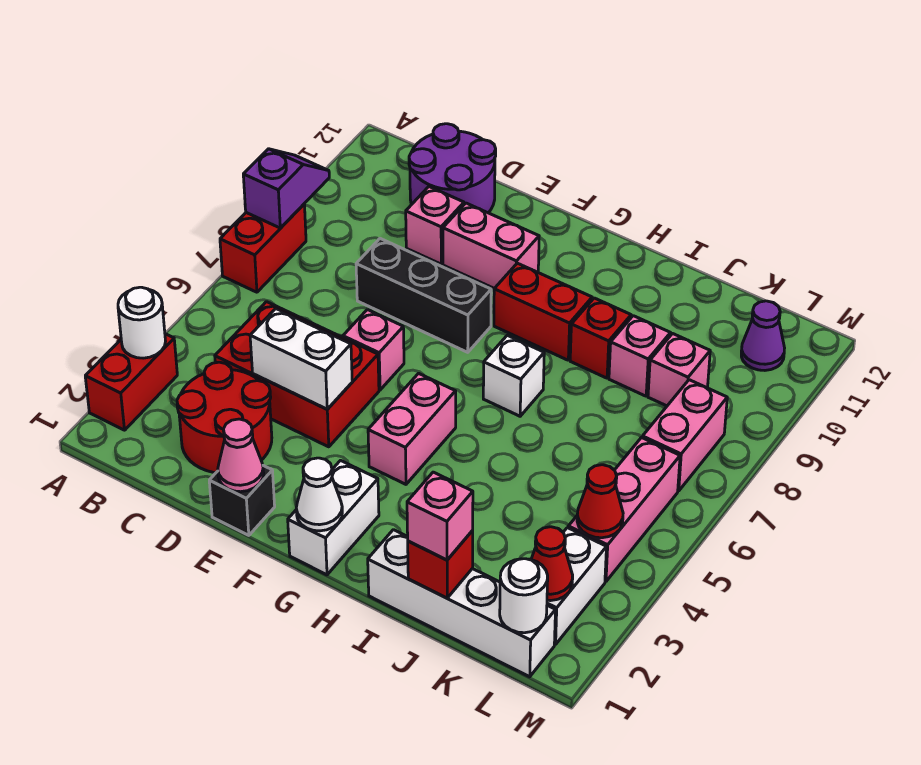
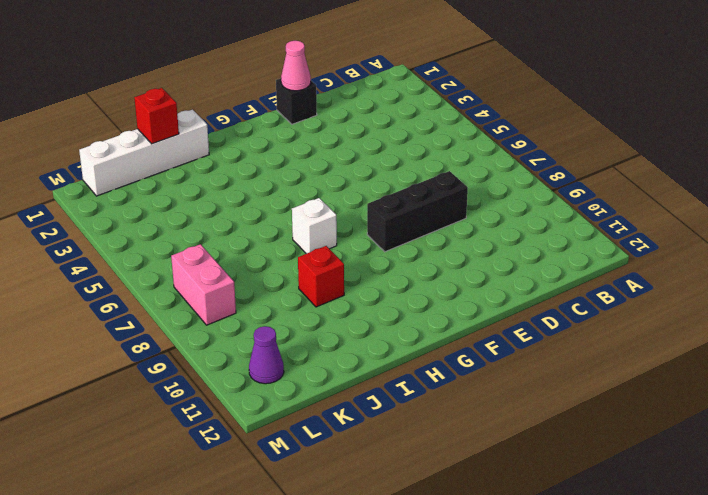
none -> red 1x2 brick [85,334,177,430]
none -> red 1x2 brick [220,204,306,292]
none -> red 2x2 round brick [177,362,272,473]
none -> red 2x3 brick [215,302,379,447]

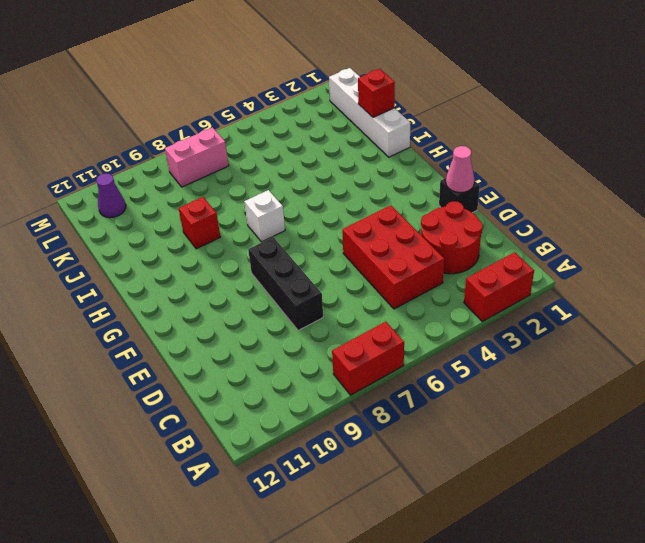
none -> purple 2x2 round brick [409,124,496,213]
none -> pink 1x1 brick [406,187,464,264]
none -> pink 1x1 brick [343,310,404,390]
none -> pink 1x2 brick [443,203,539,288]

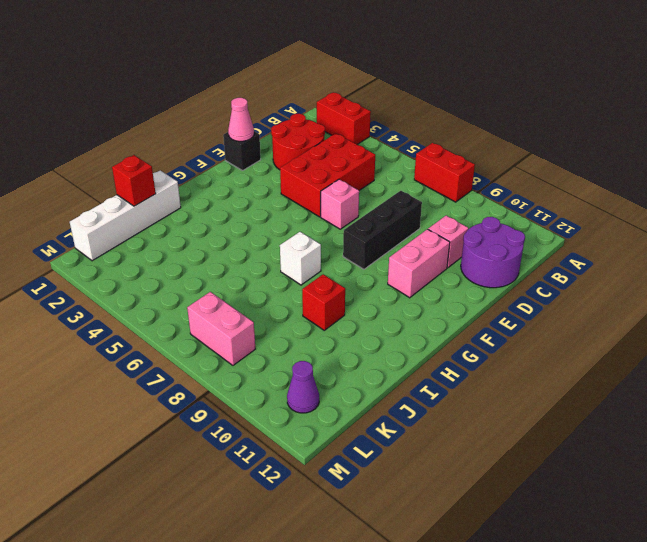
none -> white 1x2 brick [288,461,379,575]
none -> pink 1x2 brick [368,373,456,484]
none -> red 1x2 brick [494,263,592,360]
none -> pink 1x1 brick [609,316,671,396]

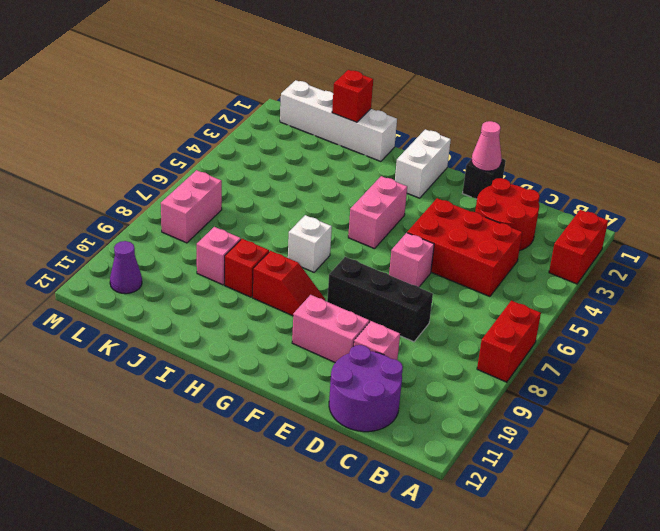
red 1x2 slope [253,251,325,316] -> red 1x2 brick [494,263,592,360]
none -> pink 1x1 brick [648,334,710,406]
none -> white 1x2 brick [547,528,606,645]
none -> pink 1x3 brick [568,437,680,582]
none -> white 1x1 round brick [118,287,166,358]

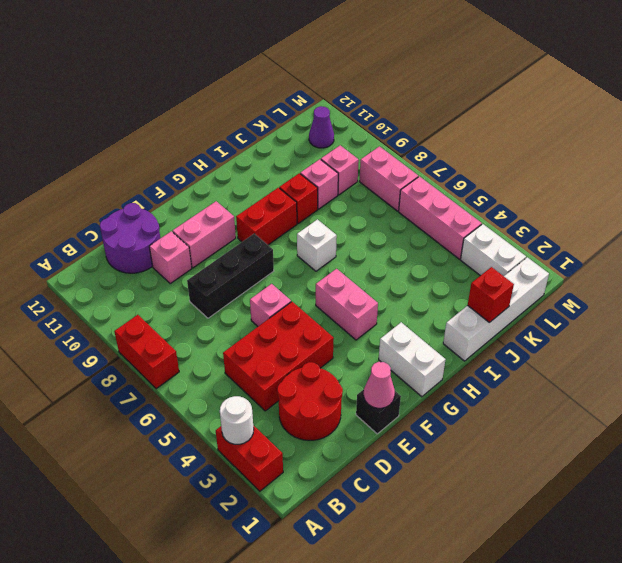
none -> purple 1x2 slope [243,149,329,228]
none -> white 1x2 brick [250,309,352,409]
none -> white 1x1 cone [296,458,342,531]
none -> white 1x1 round brick [500,559,548,633]

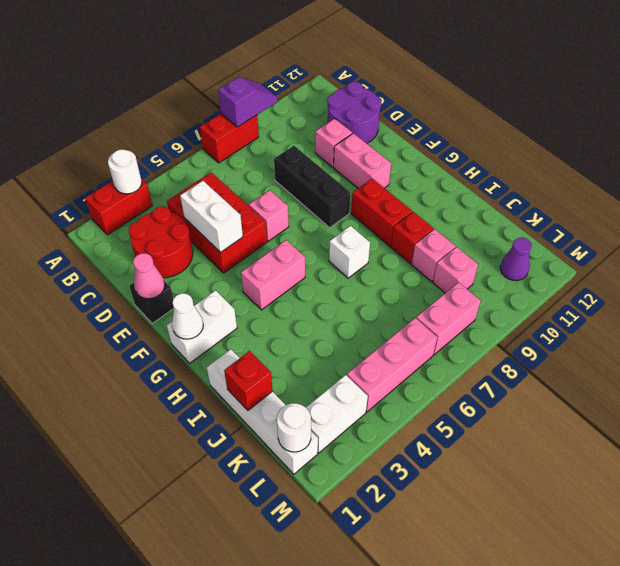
none -> red 1x1 cone [531,527,573,601]
none -> red 1x1 cone [577,465,623,538]
none -> pink 1x1 brick [407,472,473,560]

